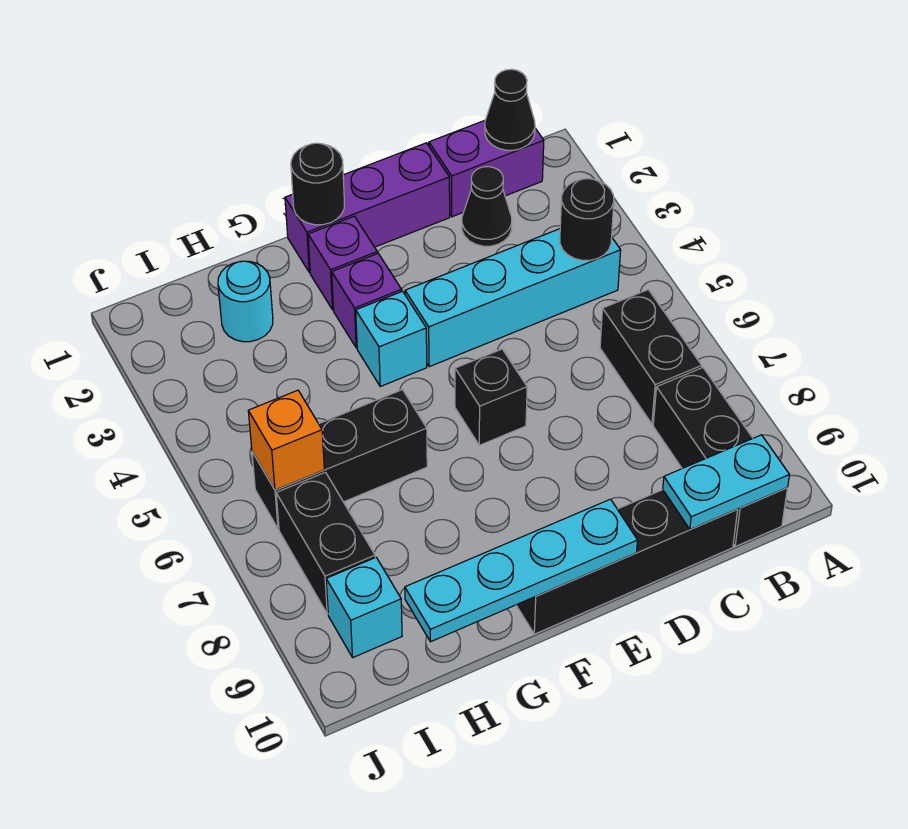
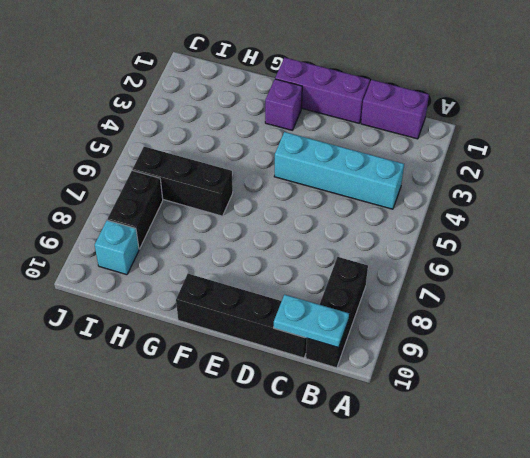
none -> black 1x2 brick [600,290,702,424]
none -> black 1x1 cone [462,167,512,246]
none -> black 1x1 brick [455,349,527,445]

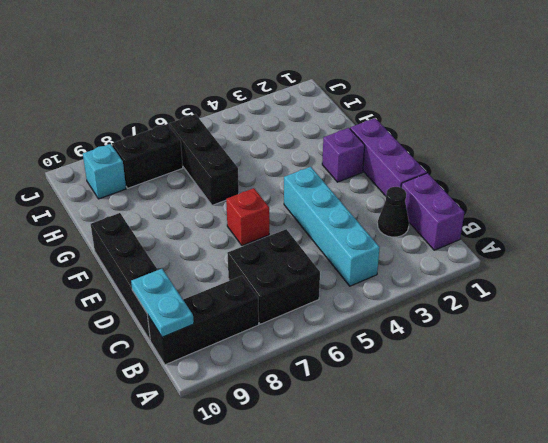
black 2x2 brick [227,229,320,324] -> black 1x2 brick [600,290,702,424]
red 1x1 brick [226,188,269,246] -> black 1x1 brick [455,349,527,445]
none -> purple 1x1 brick [332,253,402,348]
none -> cyan 1x1 brick [356,291,427,386]
none -> cyan 1x1 round brick [218,261,273,342]

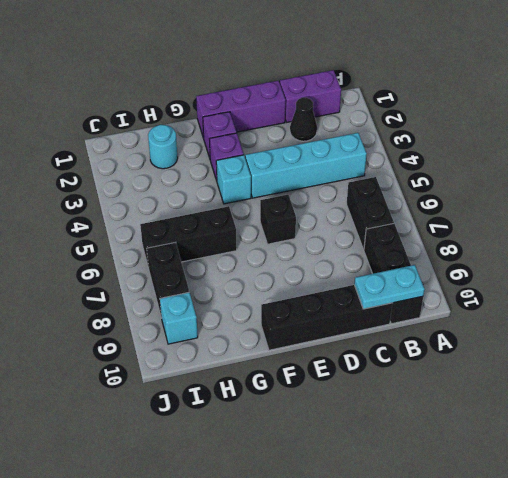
none -> black 1x1 cone [485,69,535,150]
none -> black 1x1 round brick [560,179,614,260]
none -> cyan 1x4 plate [405,499,638,642]

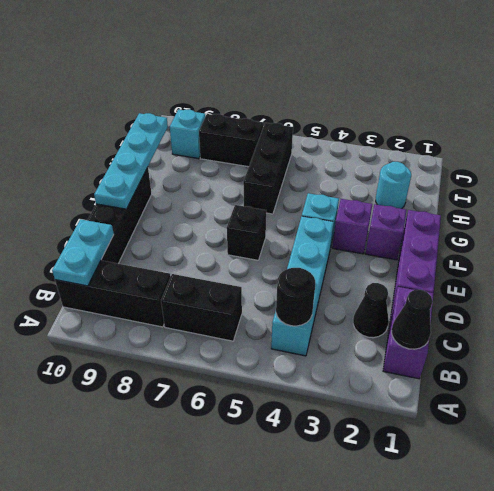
none -> black 1x1 round brick [291,143,344,225]
none -> orange 1x1 brick [248,390,324,490]

